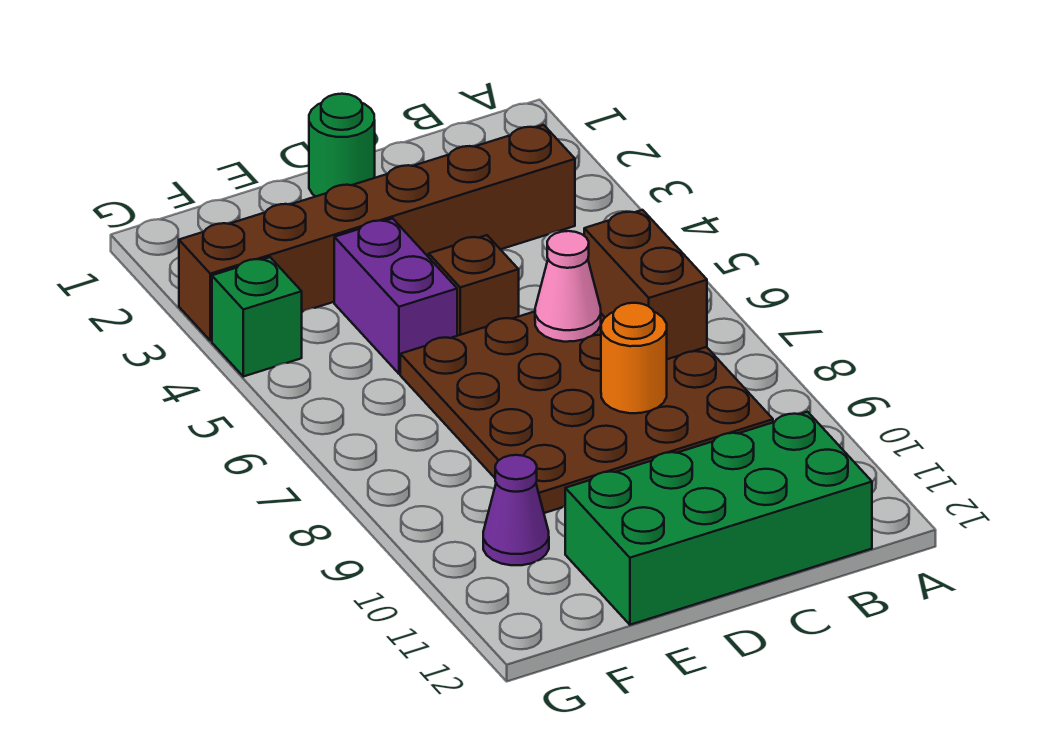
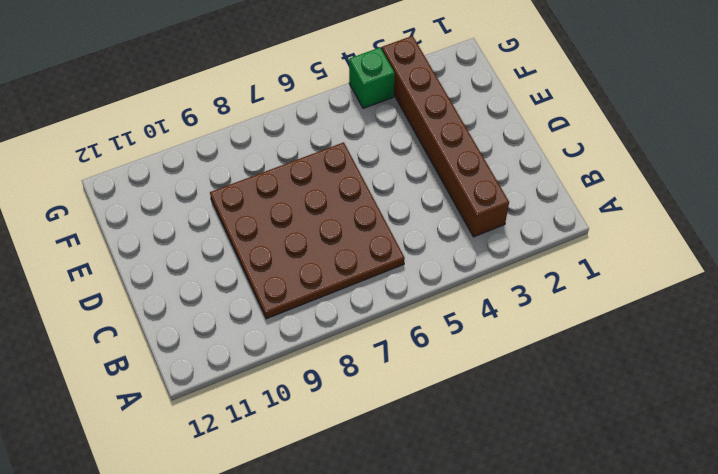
none -> green 2x4 brick [565,412,872,625]
none -> green 1x1 round brick [309,94,375,196]

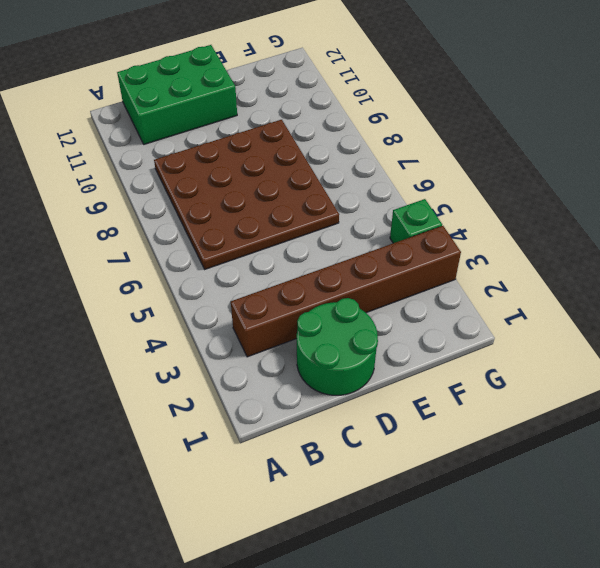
green 2x3 brick [117,45,237,144] -> green 2x4 brick [565,412,872,625]
green 2x2 round brick [297,298,378,395] -> green 1x1 round brick [309,94,375,196]
none -> brown 1x1 brick [429,235,519,336]
none -> purple 1x2 brick [334,219,457,374]

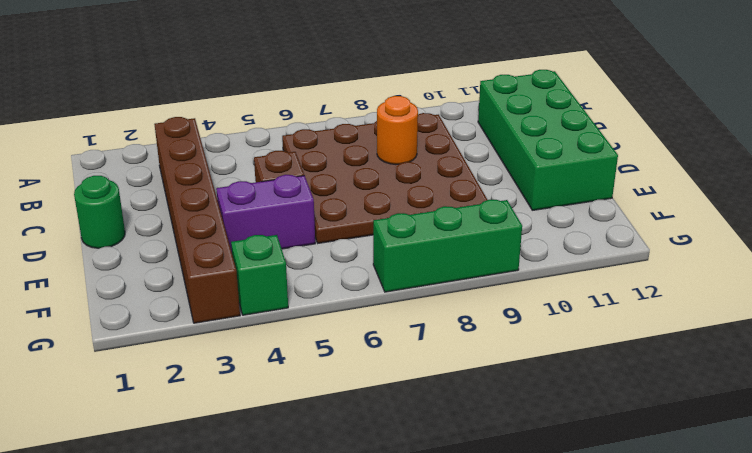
green 1x3 brick [373,200,522,292] -> none
none -> purple 1x1 cone [483,455,549,565]
none -> brown 1x2 brick [584,210,707,359]

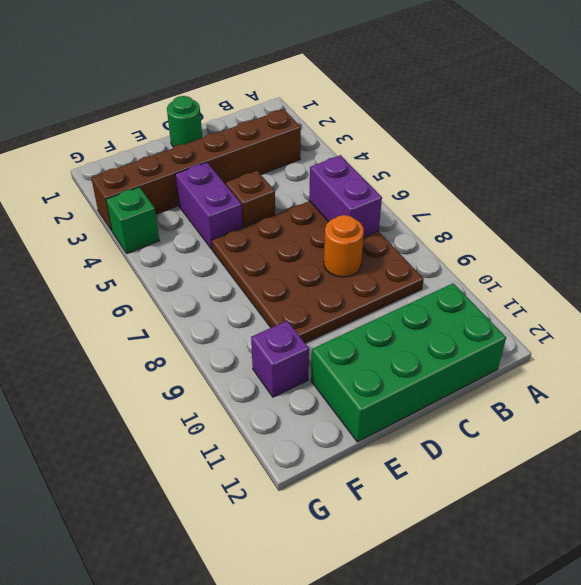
purple 1x2 brick [309,155,382,237] -> brown 1x2 brick [584,210,707,359]
purple 1x1 brick [251,321,309,397] -> purple 1x1 cone [483,455,549,565]
none -> pink 1x1 cone [535,231,601,342]

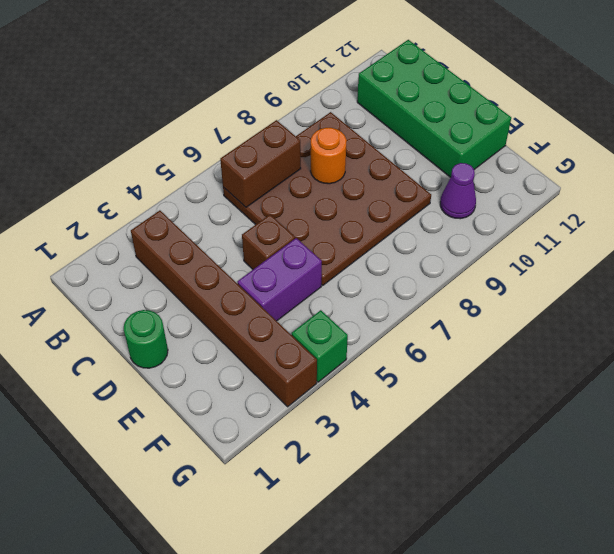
none -> pink 1x1 cone [535,231,601,342]

